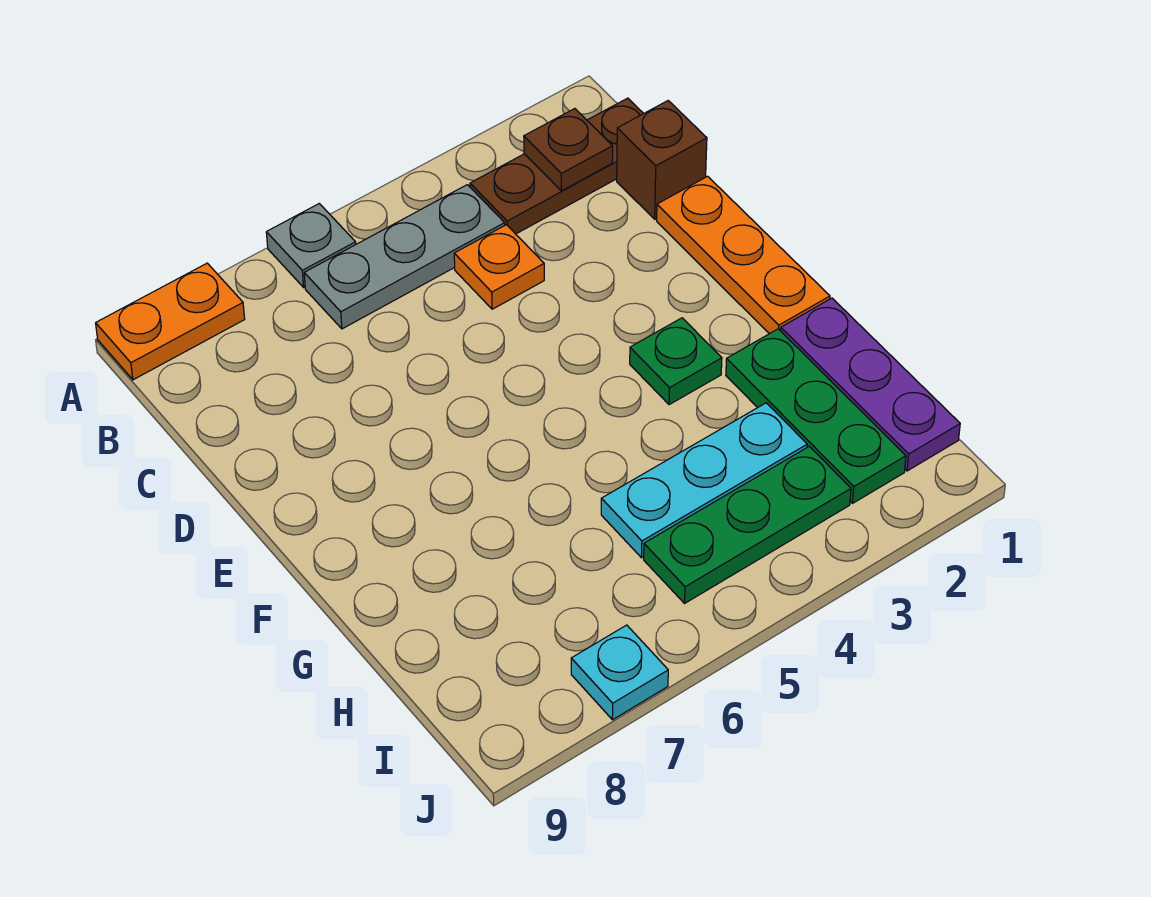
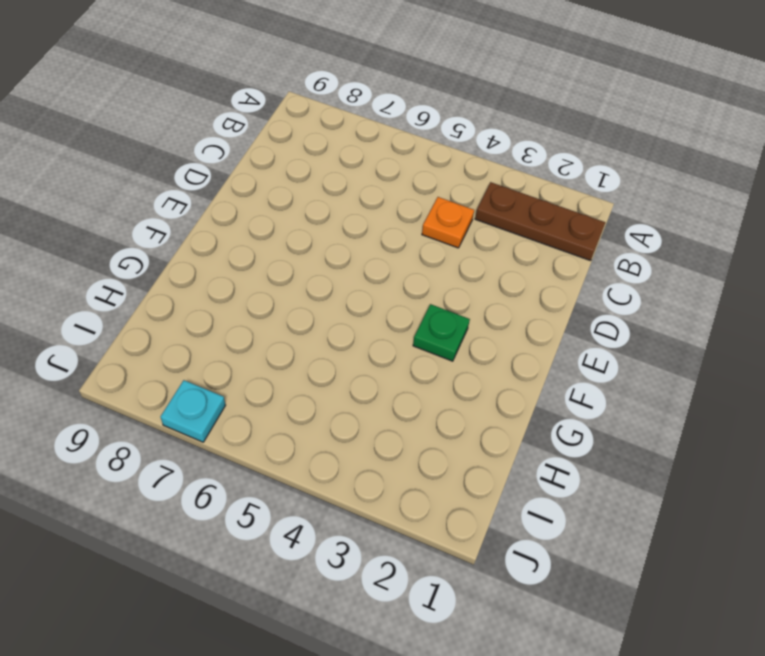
none -> grey 1x1 plate [266,204,356,287]
none -> orange 1x2 plate [96,263,245,380]
none -> grey 1x3 plate [304,185,505,329]

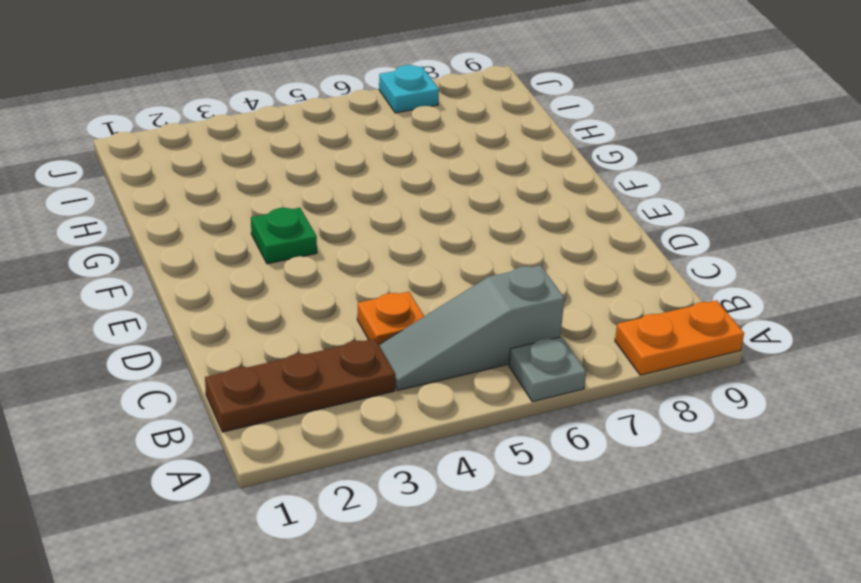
grey 1x3 slope [379,265,565,391] -> grey 1x3 plate [304,185,505,329]
none -> brown 1x1 brick [617,101,707,219]
none -> orange 1x3 plate [657,176,830,334]
none -> purple 1x3 plate [781,298,960,471]

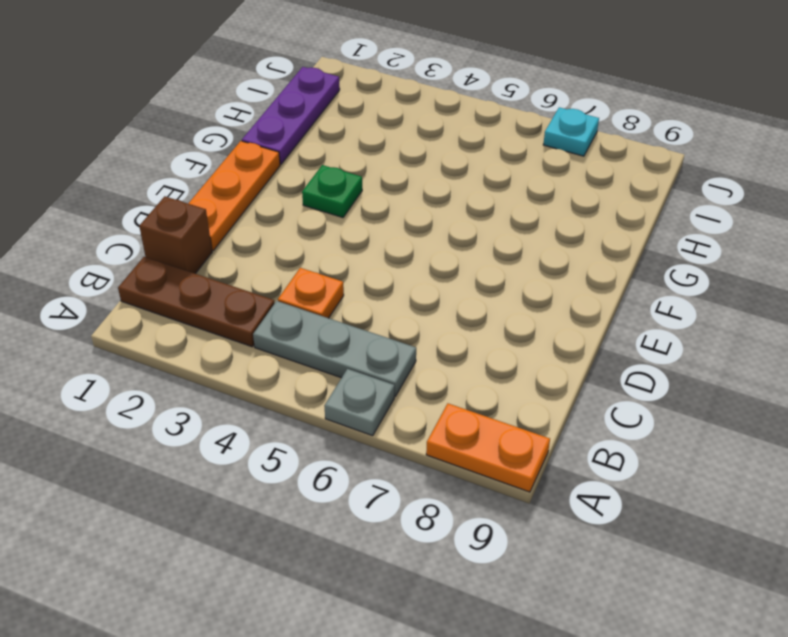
none -> green 1x3 plate [726,329,906,503]
none -> cyan 1x3 plate [601,403,807,558]
none -> green 1x3 plate [644,446,851,603]

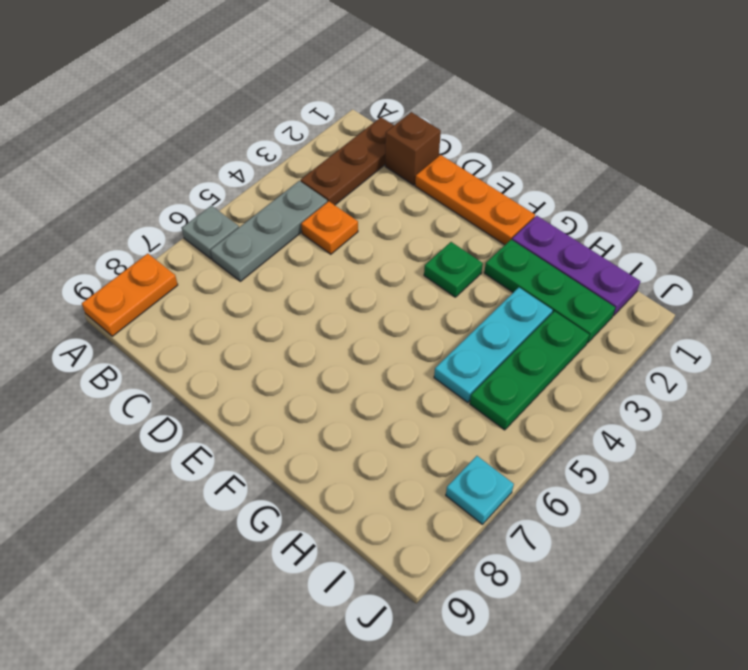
none -> brown 1x1 plate [524,109,613,191]

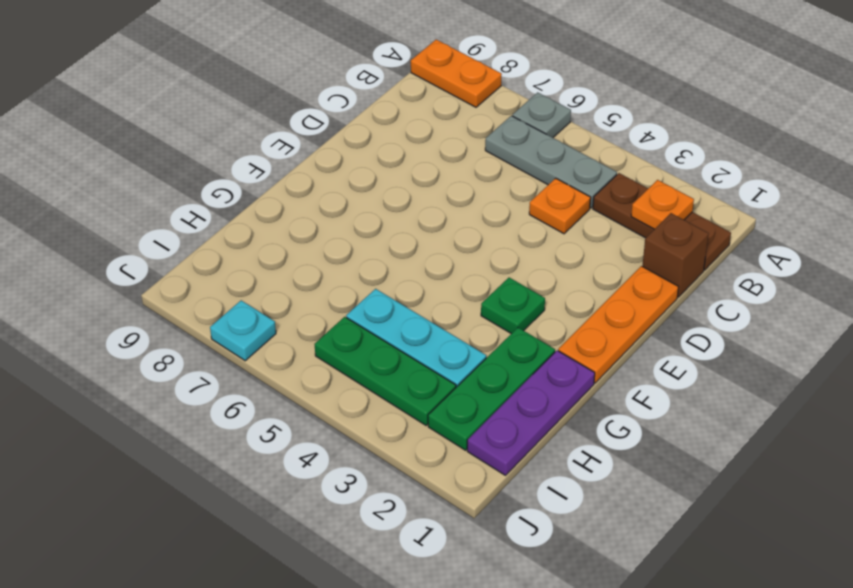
orange 1x1 plate [631,180,694,229] -> brown 1x1 plate [524,109,613,191]

